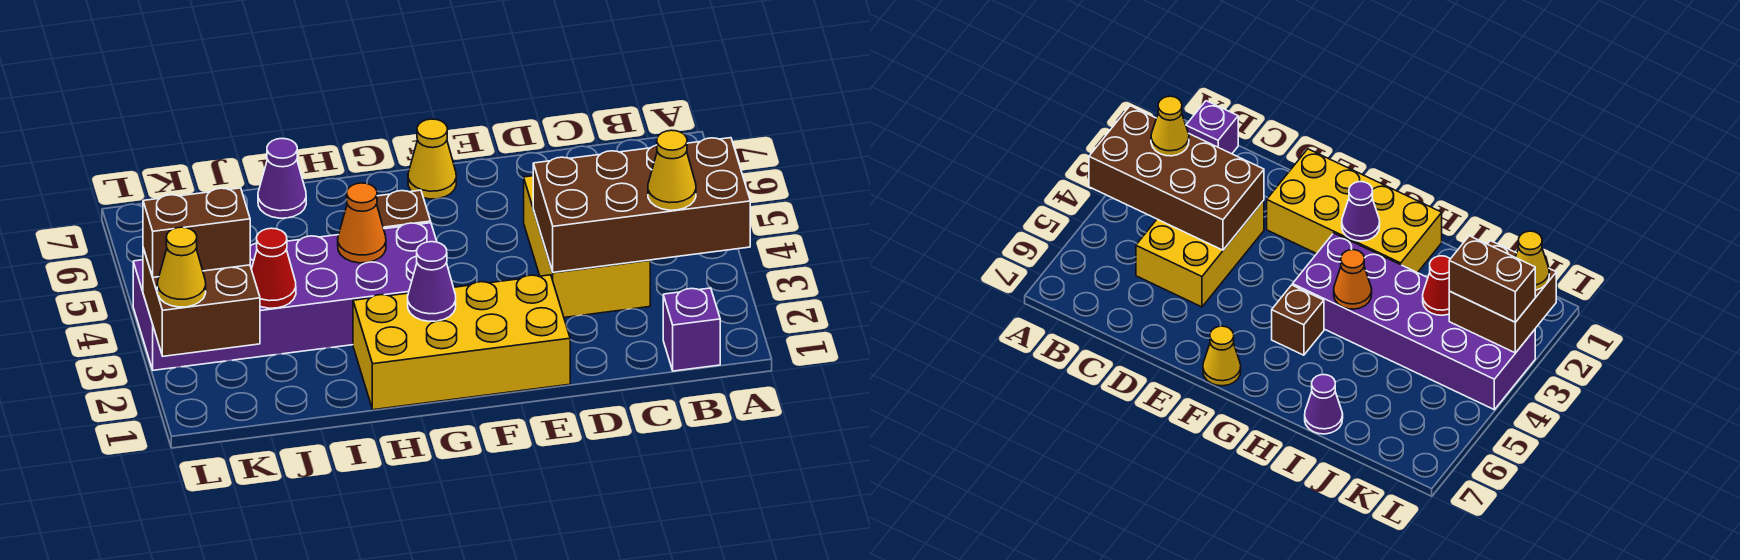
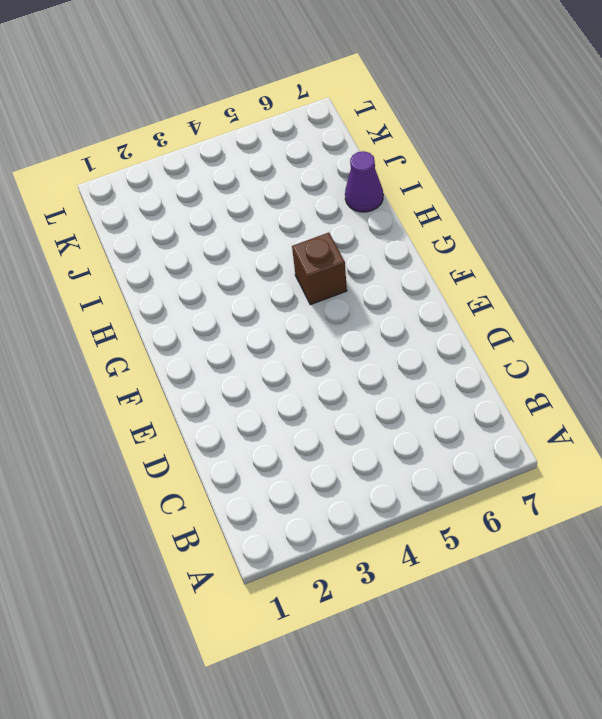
none -> purple 1x1 brick [663,288,720,371]
none -> yellow 2x3 brick [524,176,650,318]
none -> yellow 2x4 brick [353,275,570,410]

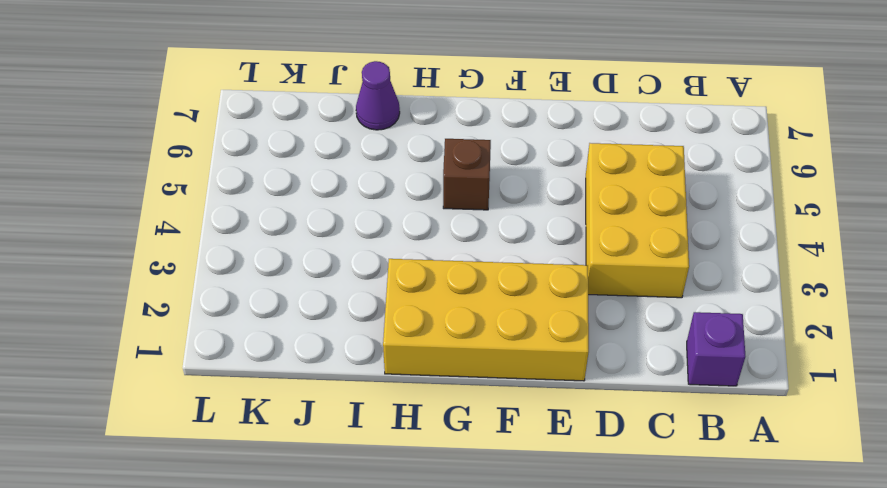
none -> yellow 1x1 cone [408,119,456,199]
none -> purple 2x6 brick [133,223,437,370]
none -> brown 2x4 brick [533,138,750,272]

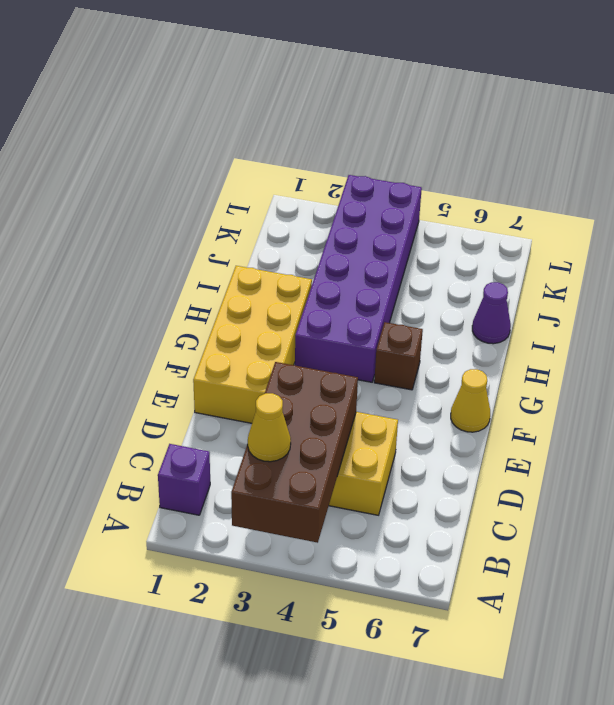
none -> purple 1x1 cone [408,242,456,321]
none -> orange 1x1 cone [338,183,386,263]
none -> red 1x1 cone [251,228,296,308]

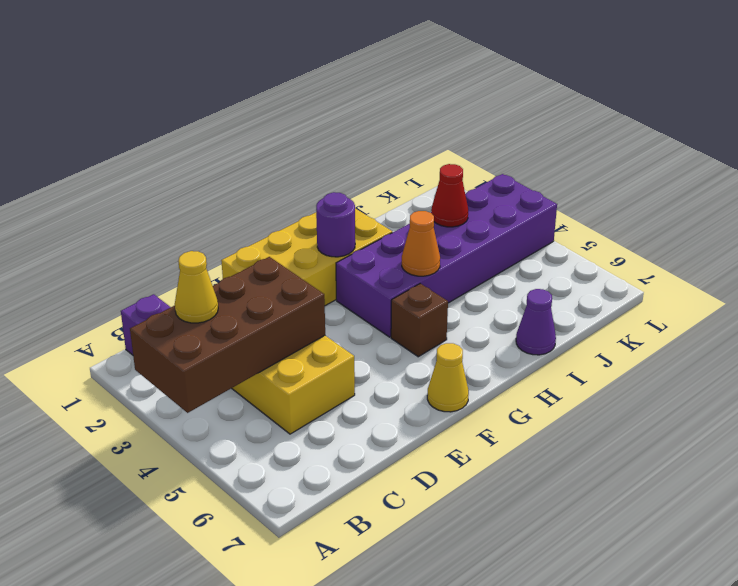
purple 1x1 round brick [316,192,355,257] -> purple 1x1 cone [408,242,456,321]
none -> brown 2x2 brick [143,248,260,356]
none -> brown 1x2 brick [143,188,250,277]
none -> yellow 1x1 cone [157,227,206,307]

